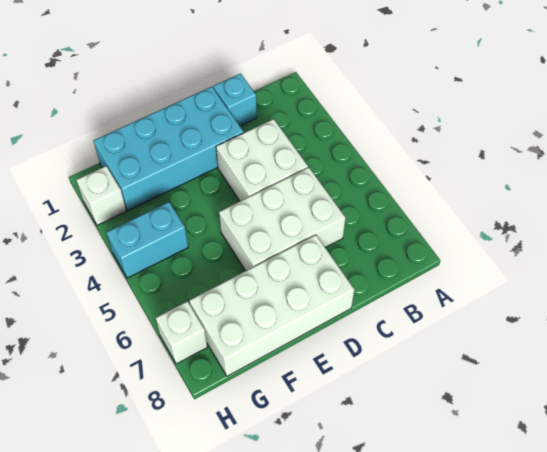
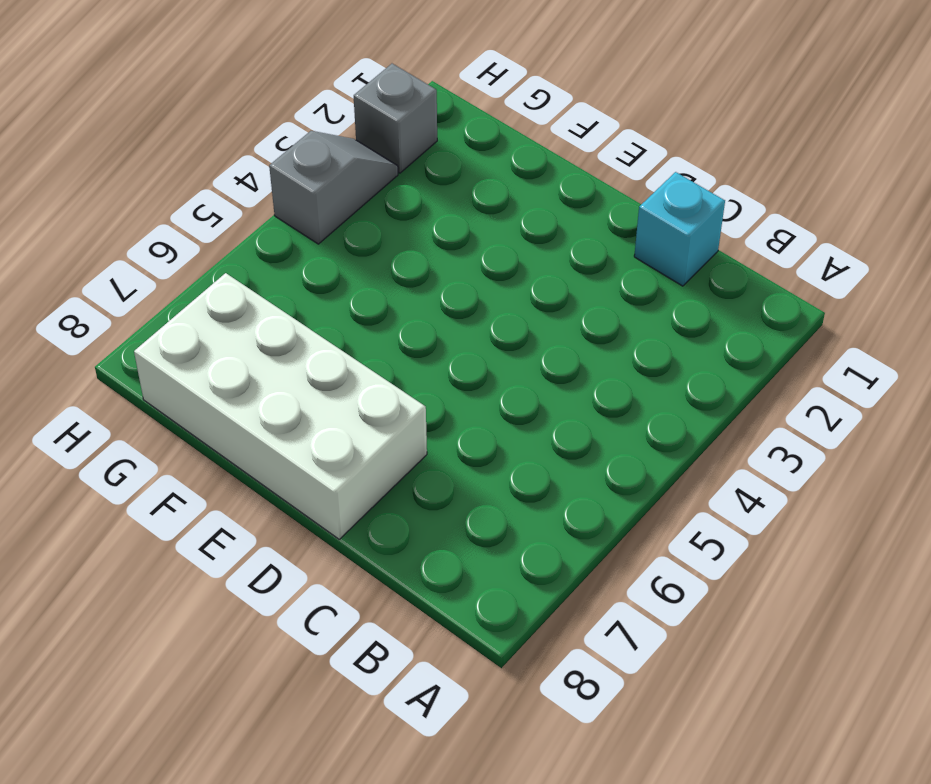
grey 1x1 brick [354,64,437,173] -> white 1x1 brick [76,166,126,225]
grey 1x2 slope [269,131,398,244] -> cyan 1x2 brick [106,202,188,278]
none -> white 2x2 brick [216,119,308,201]
none -> white 2x3 brick [219,167,346,271]

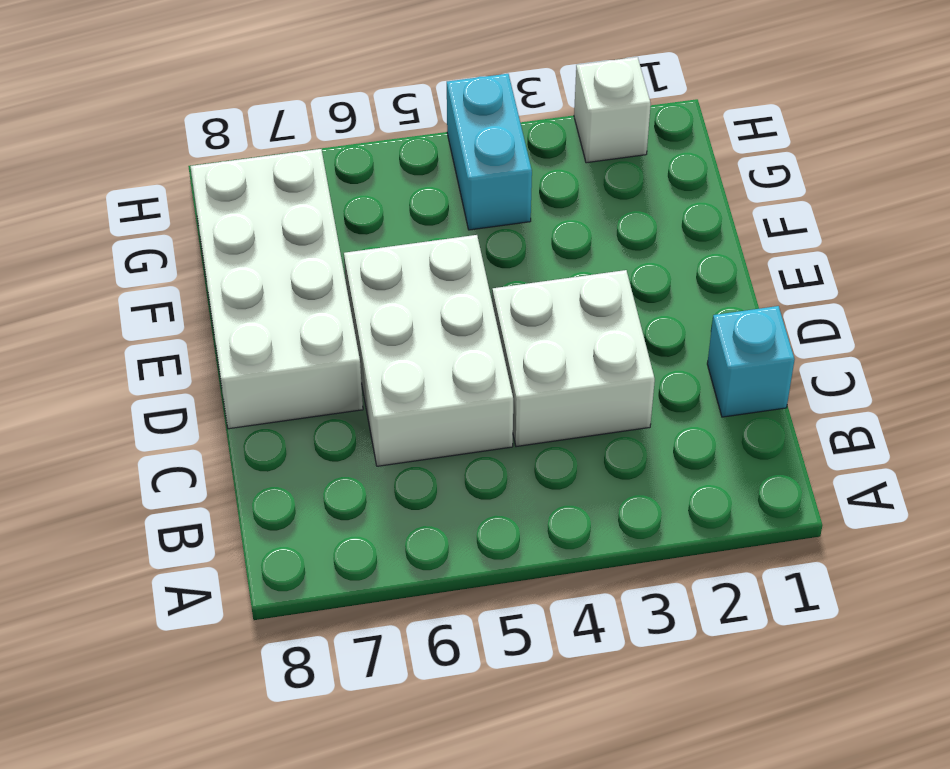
none -> cyan 2x4 brick [94,87,244,210]
none -> white 1x1 brick [156,301,207,364]

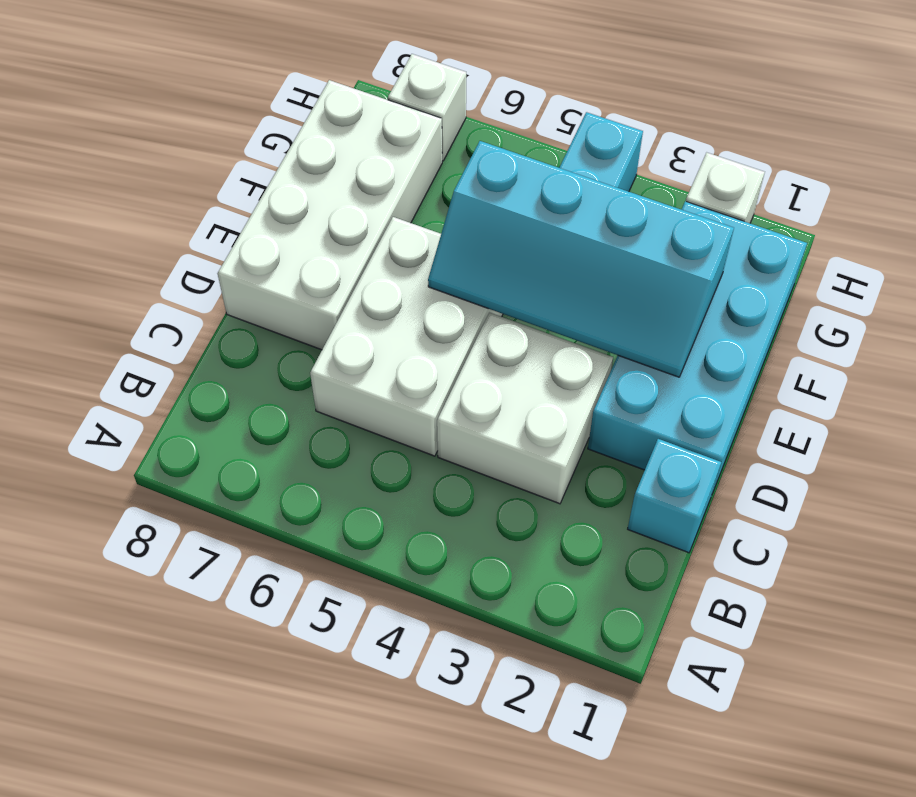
cyan 2x4 slope [428,141,734,377] -> none

